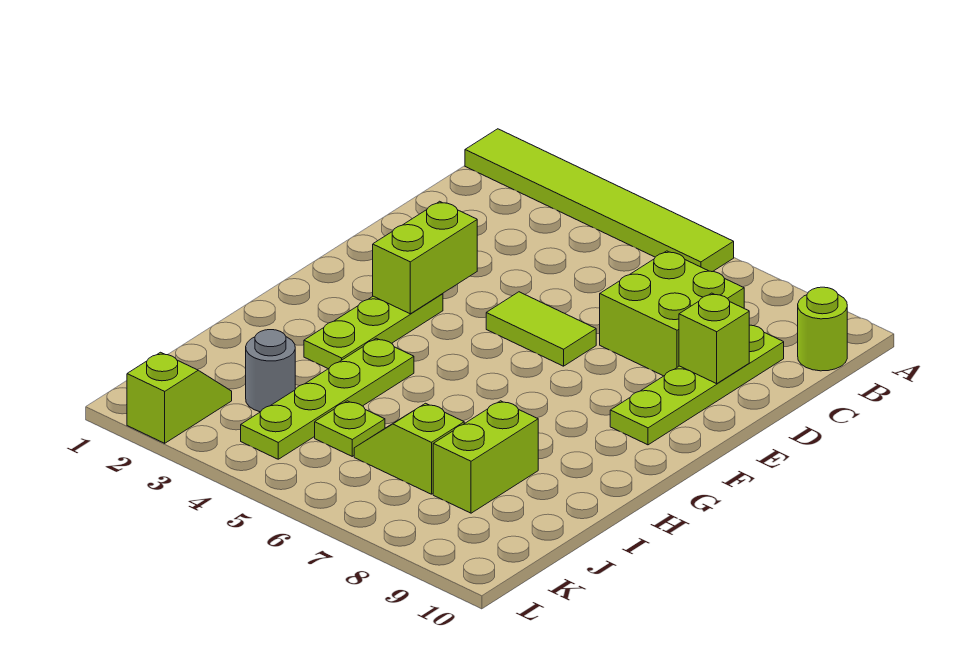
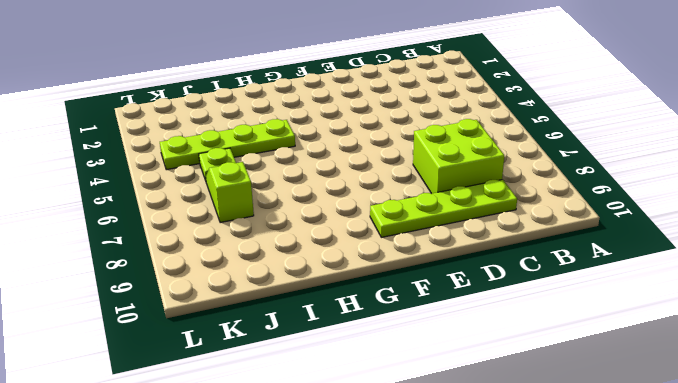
none -> lime 1x6 tile [465,129,734,272]
none -> lime 1x1 round brick [798,287,847,371]
none -> lime 1x2 tile [486,292,596,366]

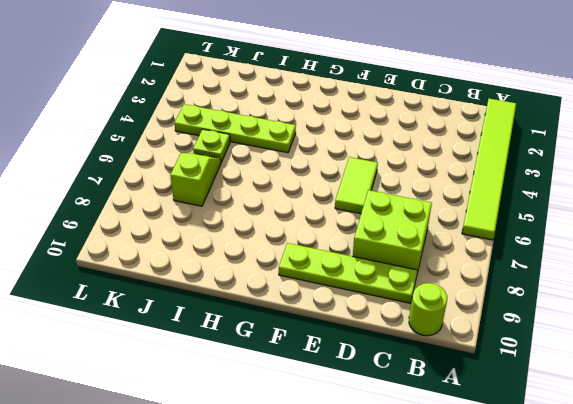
none -> lime 1x3 plate [304,294,443,369]
none -> lime 1x2 brick [433,401,538,513]
none -> grey 1x1 round brick [246,330,295,412]

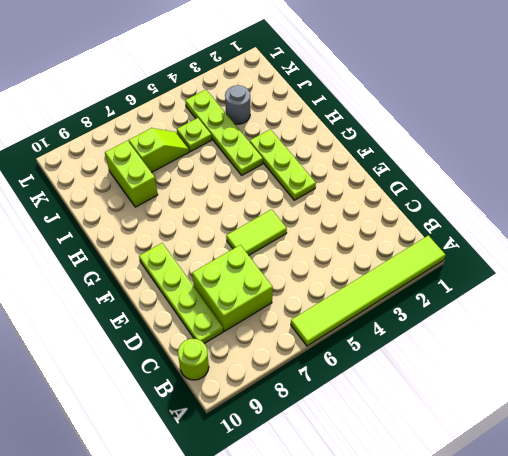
none -> lime 1x2 slope [127,352,232,443]
none -> lime 1x1 brick [679,293,749,384]
none -> lime 1x2 brick [373,201,477,314]

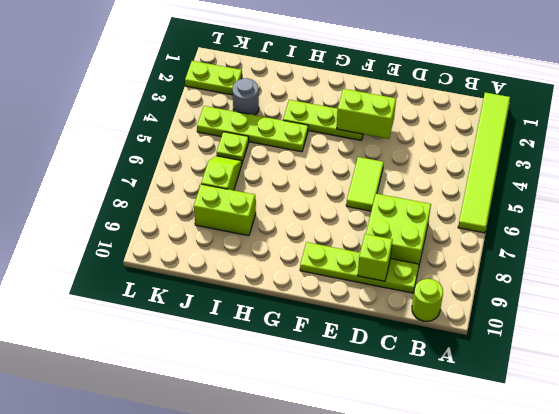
lime 1x2 plate [185,61,242,95] -> lime 1x2 slope [127,352,232,443]

